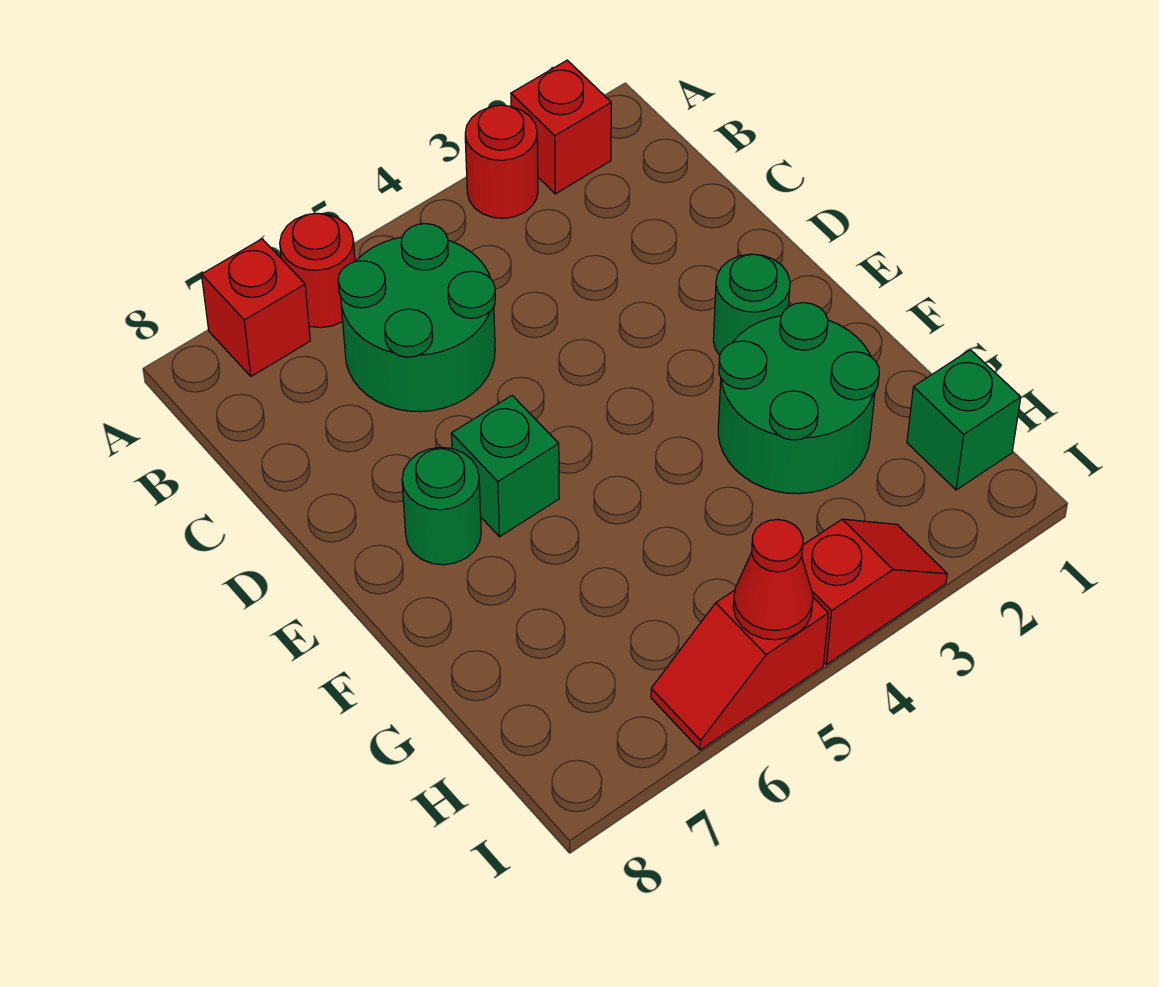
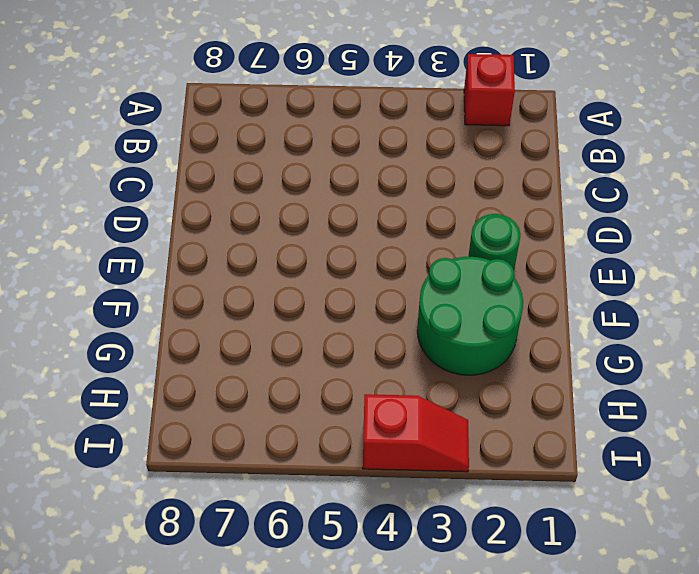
none -> red 1x1 round brick [465,105,538,218]
none -> red 1x1 round brick [280,213,355,328]
none -> red 1x1 brick [202,239,310,376]

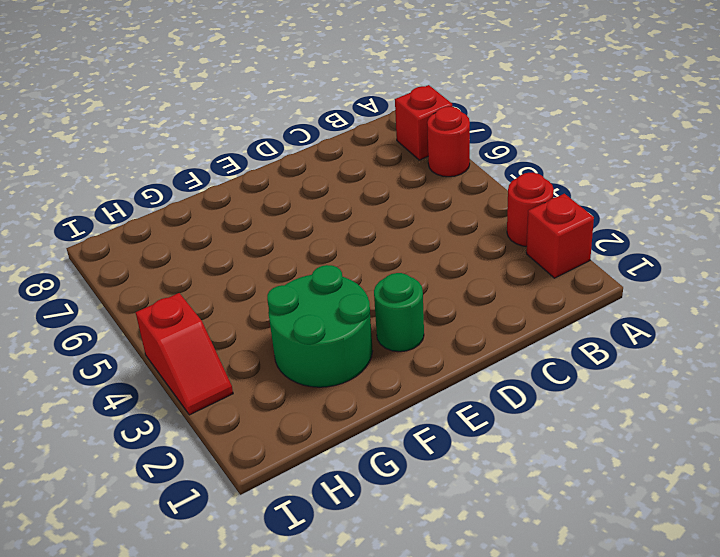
none -> green 2x2 round brick [338,224,495,412]
none -> green 1x1 brick [451,396,559,537]
none -> green 1x1 round brick [402,447,481,565]

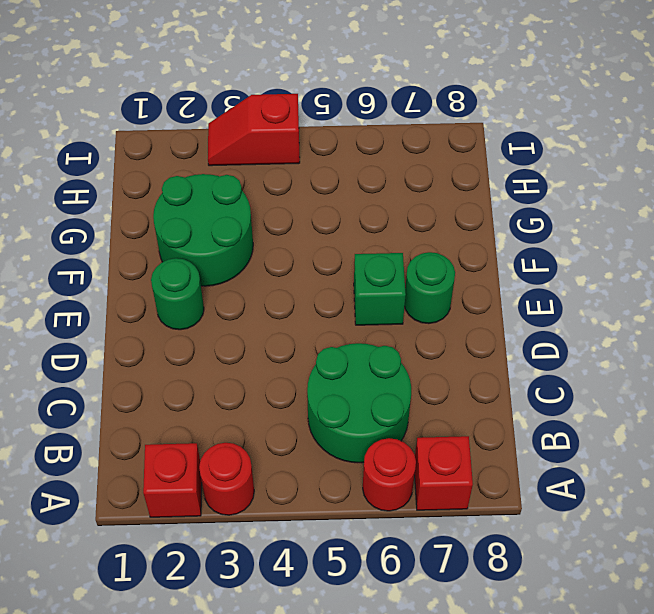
none -> green 1x1 brick [907,350,1021,490]
none -> red 1x2 slope [651,590,828,750]
none -> red 1x1 cone [733,519,813,640]

